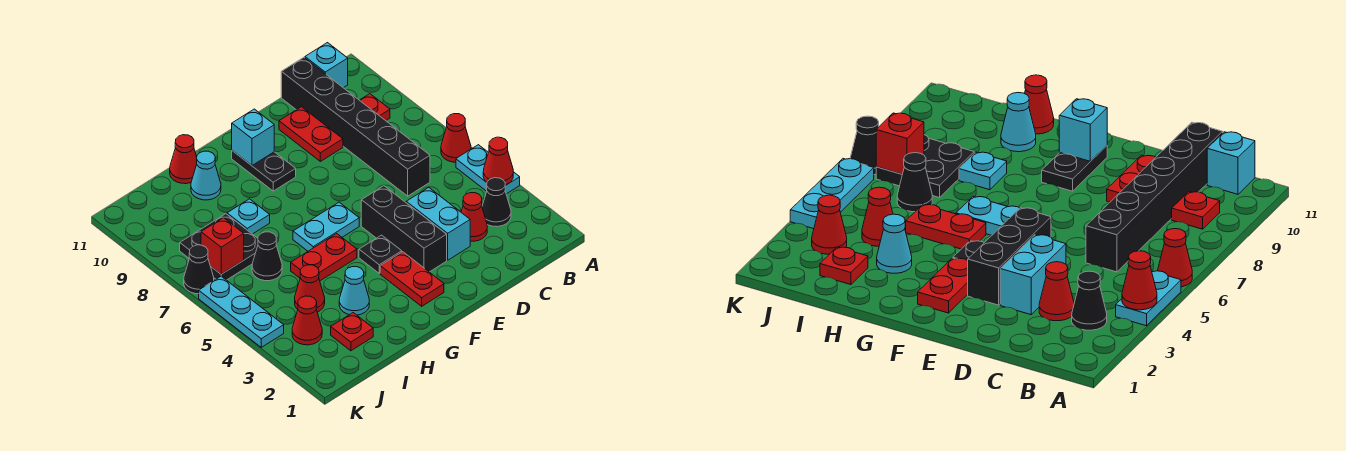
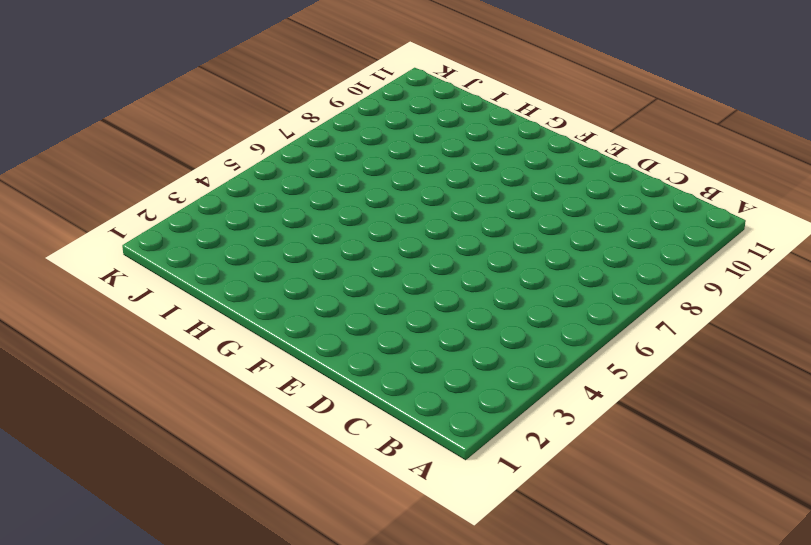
none -> cyan 1x2 plate [456,145,520,194]
none -> red 1x1 cone [441,114,471,162]
none -> black 1x1 cone [482,178,511,227]

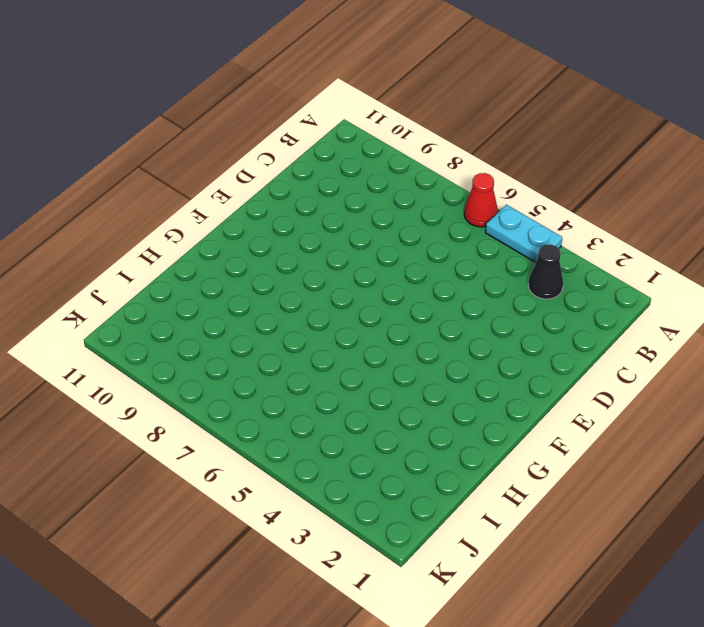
none -> red 1x1 plate [360,94,390,121]
none -> cyan 1x1 brick [305,43,348,88]
none -> red 1x1 cone [461,193,487,241]

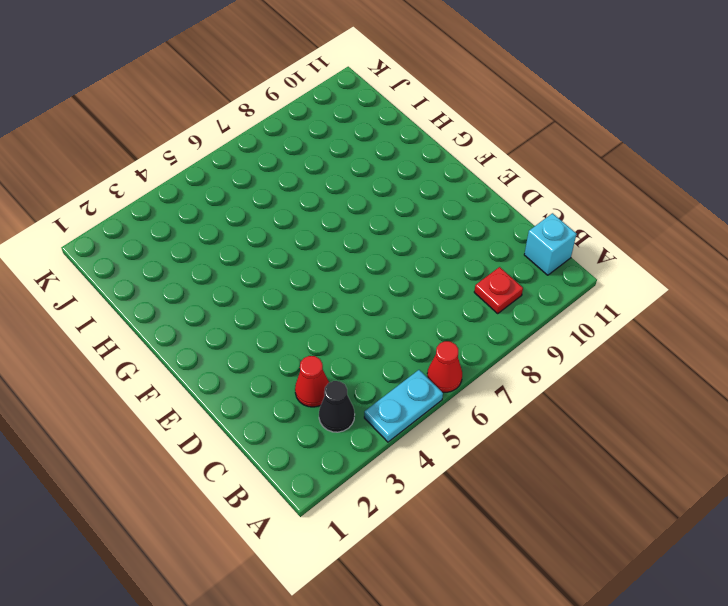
none -> black 1x6 brick [281,57,430,196]
none -> cyan 1x2 brick [406,187,470,260]
none -> red 1x2 plate [279,107,343,161]

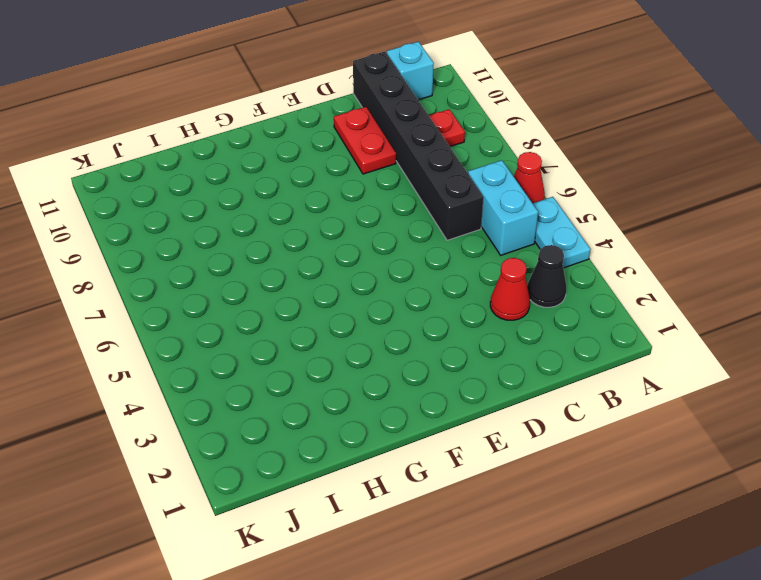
cyan 1x2 brick [468,160,538,255] -> cyan 1x2 brick moved to [406,187,470,260]
none -> black 1x3 brick [361,186,447,272]
none -> red 1x2 plate [380,252,444,306]
none -> black 1x1 plate [359,235,402,273]

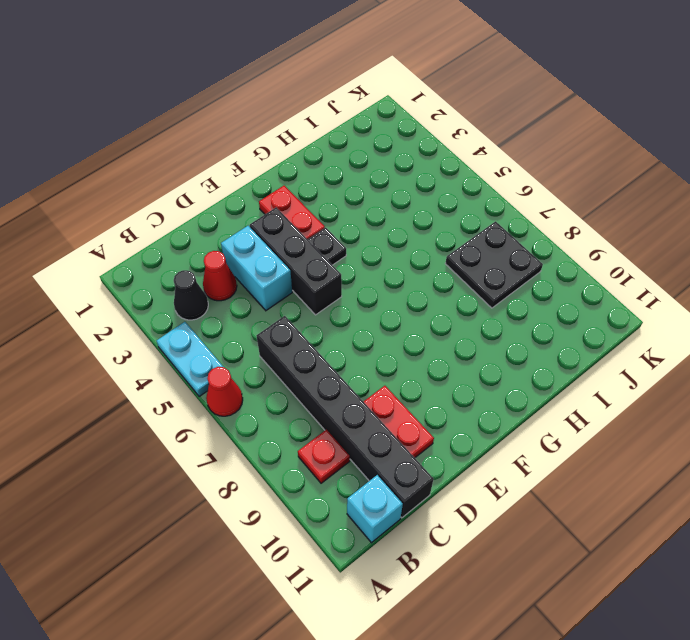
none -> cyan 1x2 plate [293,202,359,251]
none -> black 1x2 plate [232,151,296,191]
none -> red 1x2 plate [291,234,357,281]

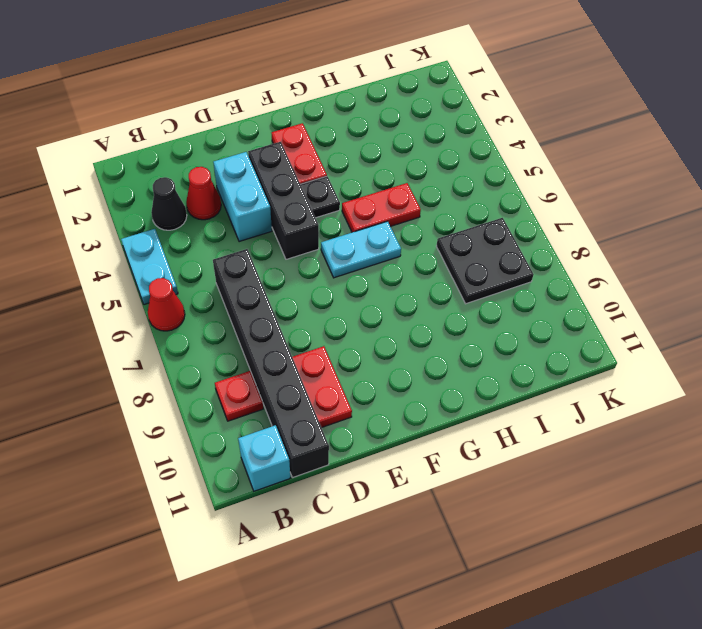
none -> black 1x2 plate [232,151,296,191]
none -> cyan 1x1 cone [339,267,369,315]
none -> cyan 1x1 plate [227,199,270,234]

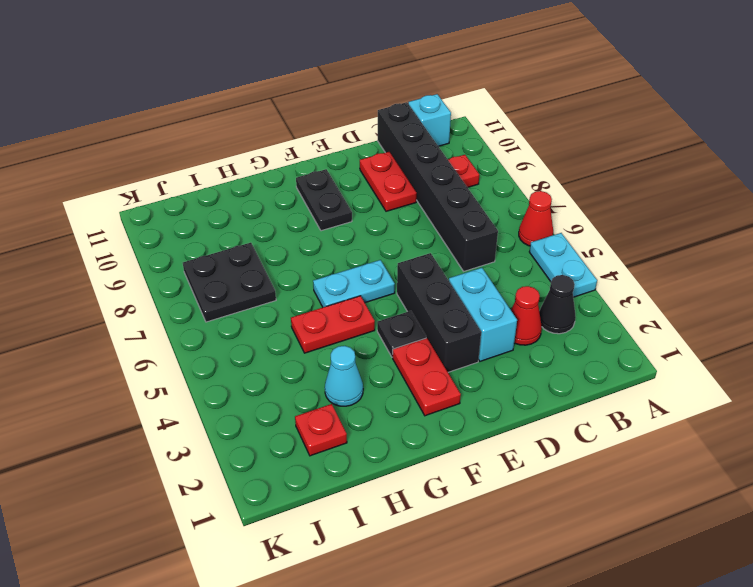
none -> cyan 1x1 plate [227,199,270,234]
none -> cyan 1x1 cone [191,151,221,200]
none -> red 1x1 cone [170,135,197,184]

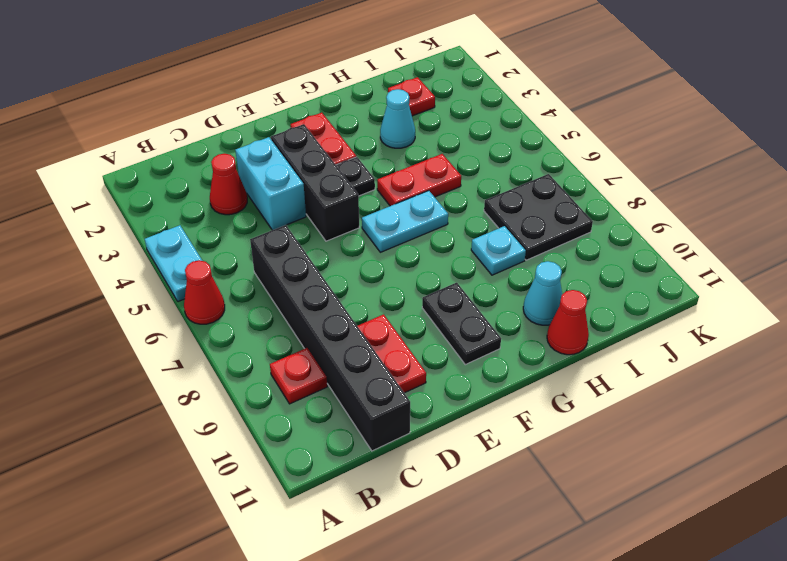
none -> black 1x1 cone [482,178,511,227]
none -> cyan 1x1 brick [305,43,348,88]
none -> red 1x1 cone [295,265,325,312]

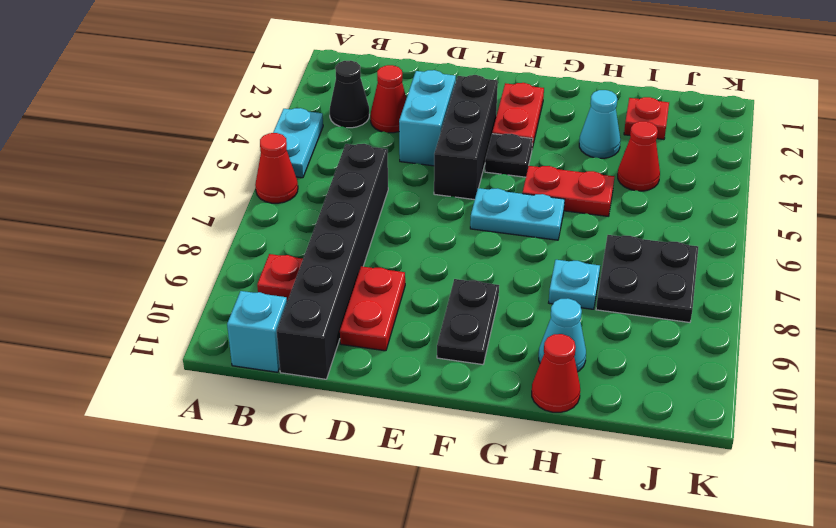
none -> black 1x1 cone [252,232,282,281]
none -> red 1x1 cone [292,296,322,345]
none -> cyan 1x3 plate [199,276,284,347]

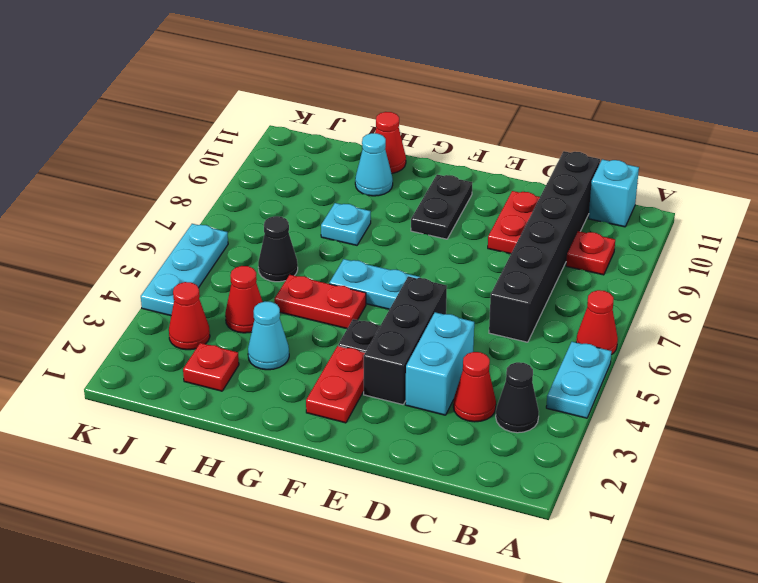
none -> black 2x2 plate [180,214,258,280]
none -> black 1x1 cone [184,245,214,294]
none -> red 1x1 cone [483,137,513,185]

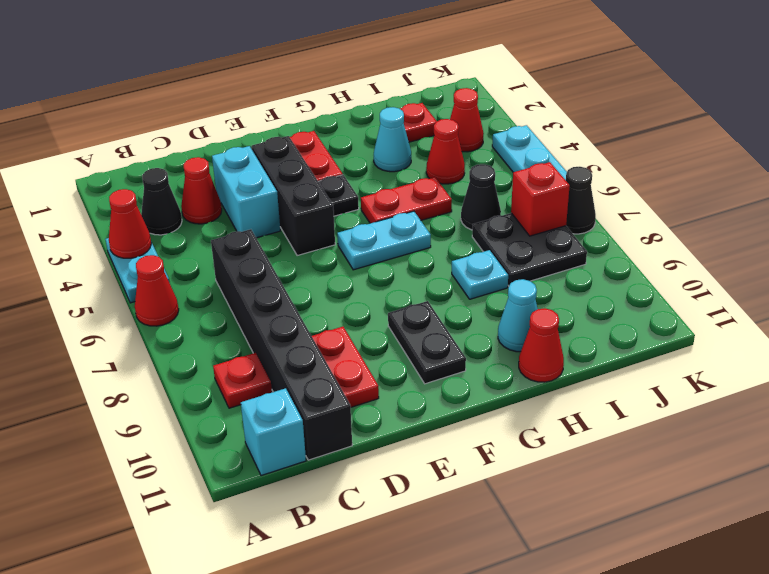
none -> cyan 1x1 brick [232,109,274,165]

